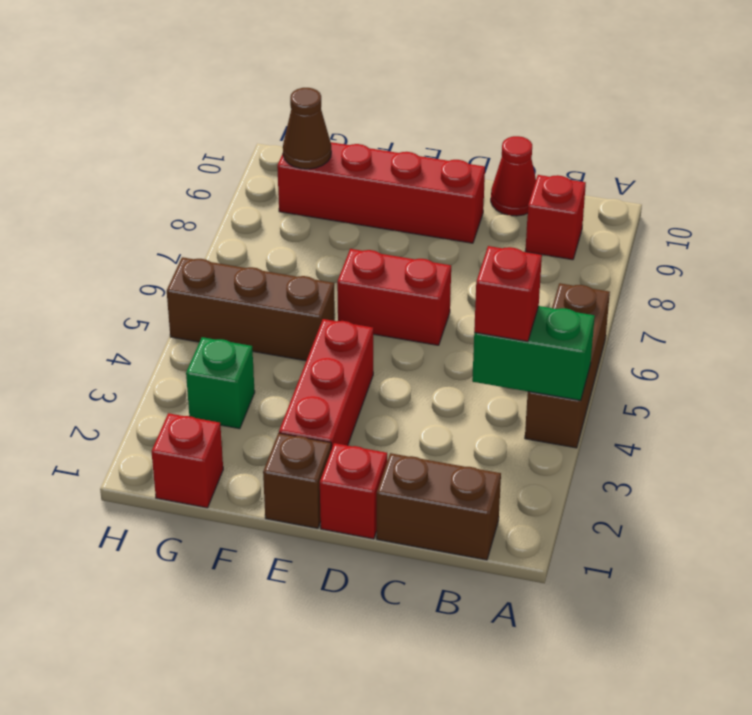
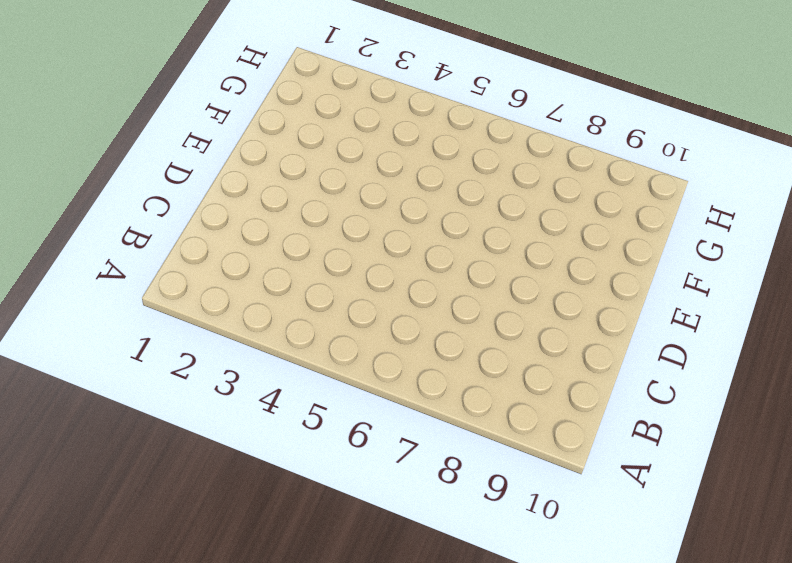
none -> brown 1x3 brick [525,283,610,448]
none -> brown 1x2 brick [377,453,501,560]
none -> red 1x1 brick [525,175,586,260]

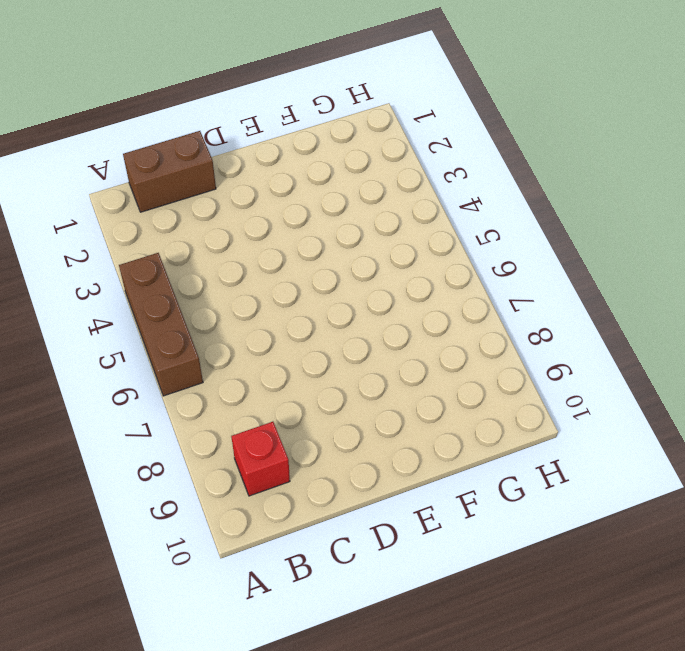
none -> red 1x1 cone [491,136,536,216]
none -> red 1x1 brick [320,443,387,539]
none -> red 1x2 brick [337,249,451,345]

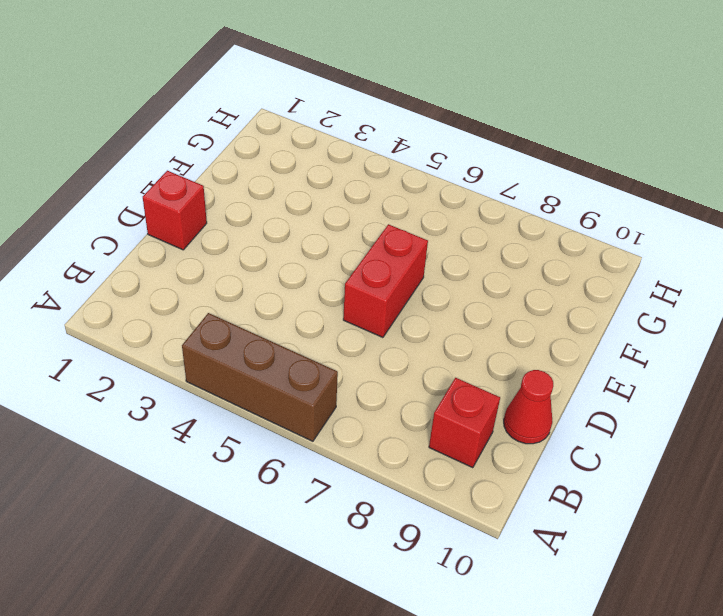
none -> brown 1x2 brick [377,453,501,560]
none -> red 1x4 brick [277,142,485,243]
none -> brown 1x1 brick [263,433,331,528]

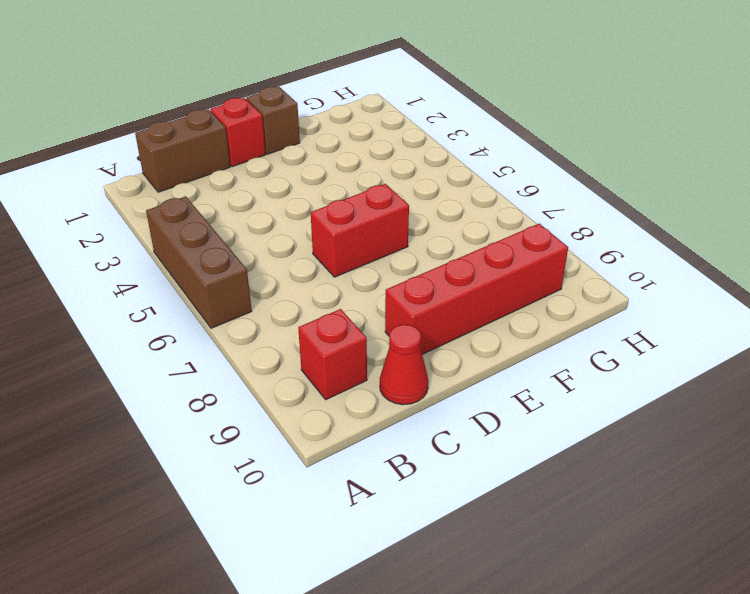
none -> red 1x3 brick [279,319,373,449]
none -> brown 1x3 brick [167,257,335,361]
none -> red 1x1 brick [151,413,223,508]

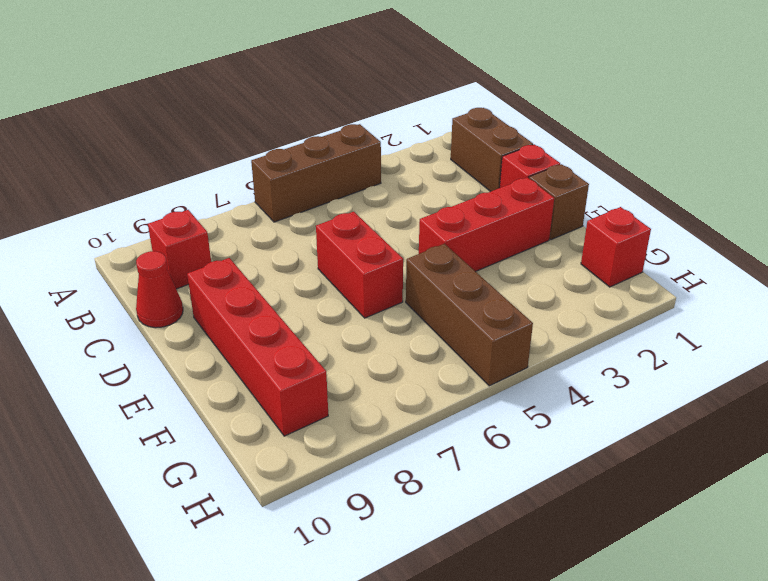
none -> green 1x1 brick [186,337,255,429]
none -> green 1x2 brick [472,306,595,400]
none -> brown 1x1 cone [283,88,331,169]

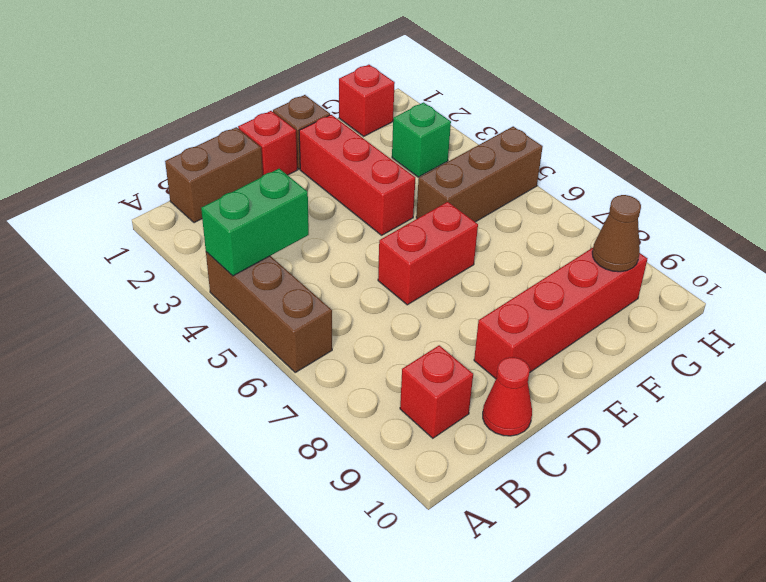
none -> red 1x1 brick [474,246,542,341]

